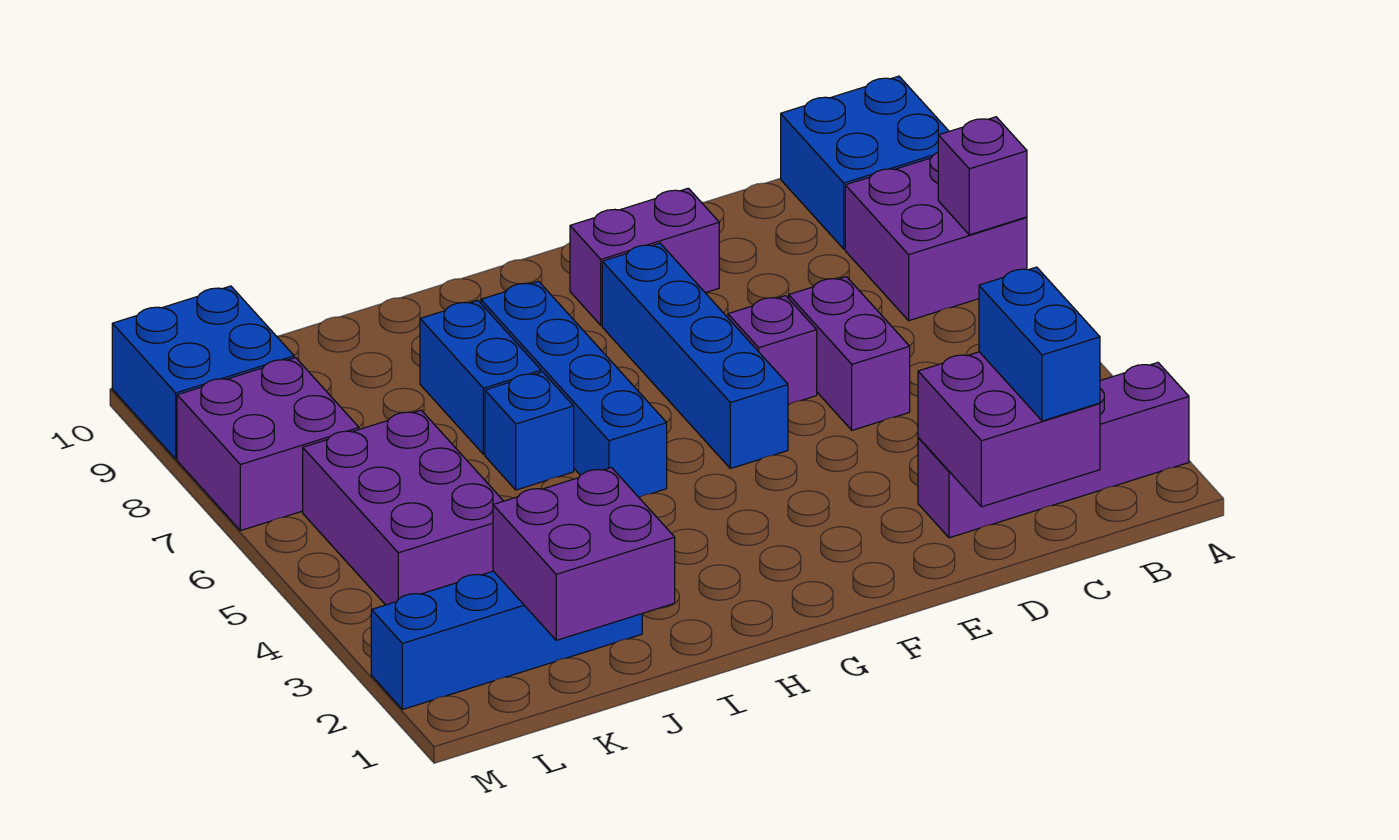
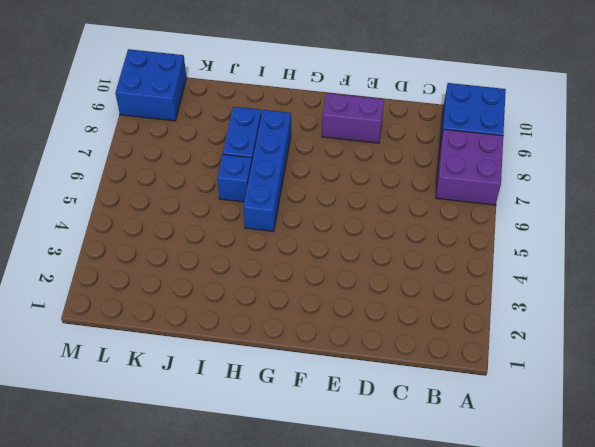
none -> purple 1x4 brick [918,363,1189,538]
none -> purple 1x2 brick [788,277,910,430]
none -> purple 1x1 brick [728,296,817,404]

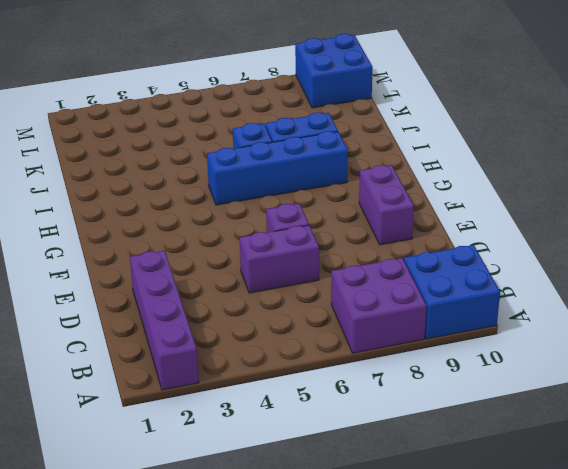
none -> blue 1x4 brick [602,243,788,469]
none -> blue 1x4 brick [371,571,642,710]
none -> purple 2x3 brick [303,410,503,605]

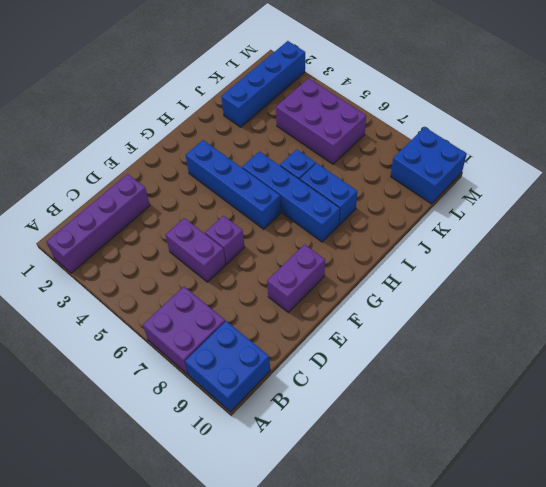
blue 1x4 brick [186,140,281,229] -> blue 1x4 brick moved to [602,243,788,469]
none -> purple 2x2 brick [177,358,359,531]
none -> purple 1x1 brick [938,117,1027,235]
none -> purple 2x2 brick [918,352,1100,507]

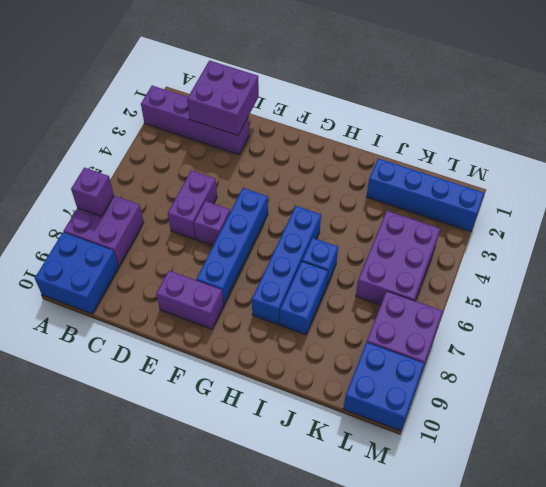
none -> purple 2x2 brick [493,467,675,640]
none -> blue 1x2 brick [979,267,1100,421]

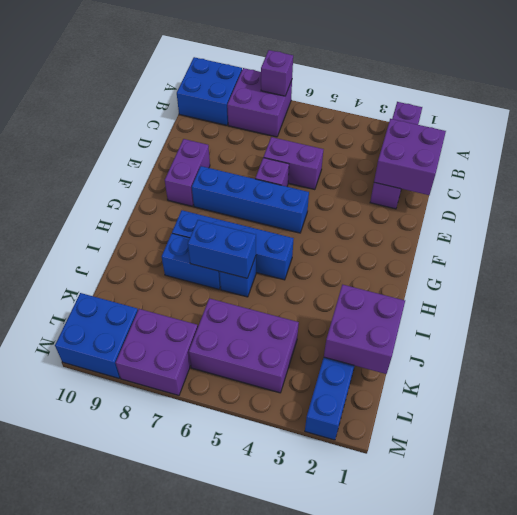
blue 1x2 brick [188,220,256,278] -> blue 1x2 brick moved to [979,267,1100,421]

